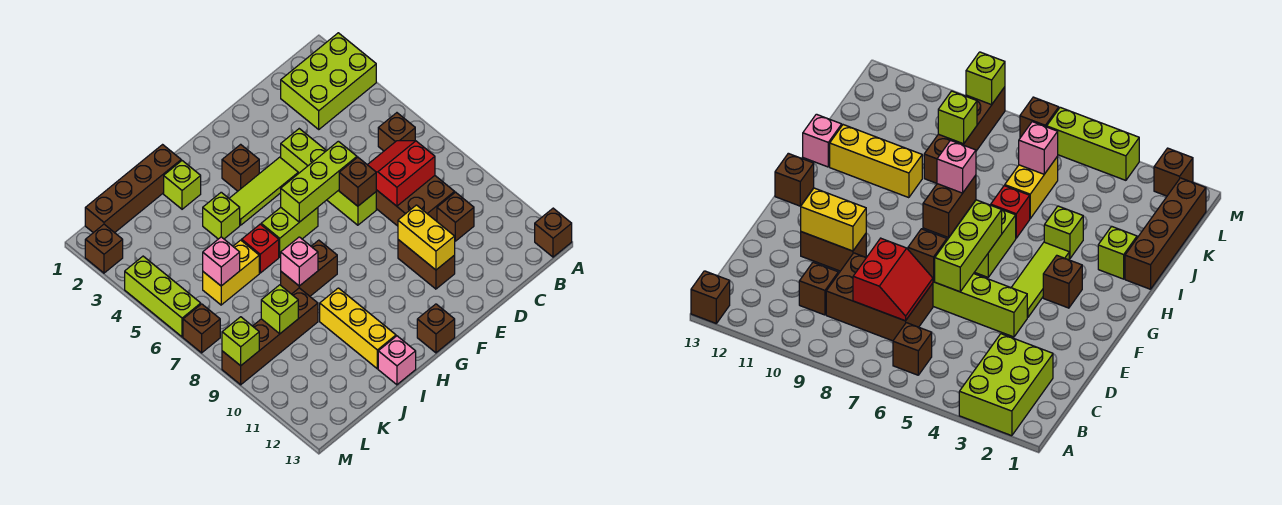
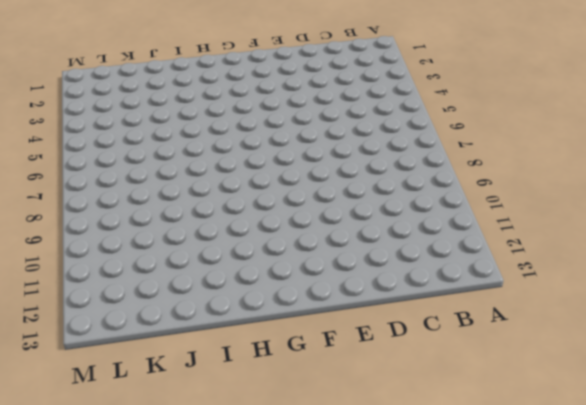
none -> lime 2x3 brick [281,33,376,129]
none -> brown 1x1 brick [535,208,572,257]
none -> brown 1x1 brick [378,113,415,151]
none -> brown 2x3 brick [376,176,455,226]

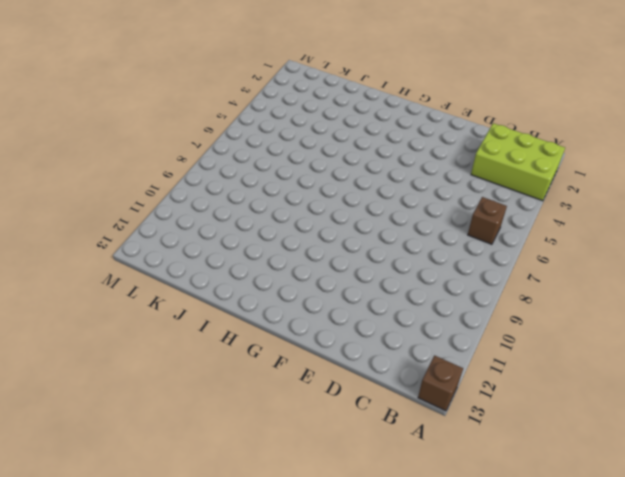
none -> brown 2x3 brick [376,176,455,226]
none -> brown 1x1 brick [437,192,474,241]
none -> lime 1x4 brick [281,129,376,225]
none -> brown 1x2 brick [398,240,455,289]

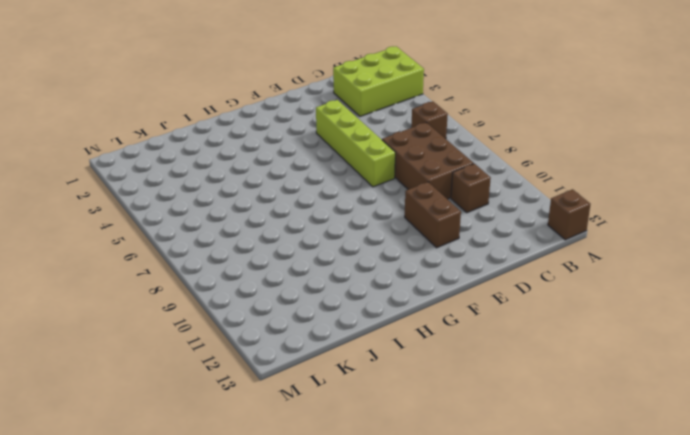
none -> lime 1x3 tile [229,157,298,225]
none -> brown 1x1 brick [222,144,259,191]
none -> lime 1x2 brick [261,208,318,257]
none -> brown 1x1 brick [417,304,455,353]

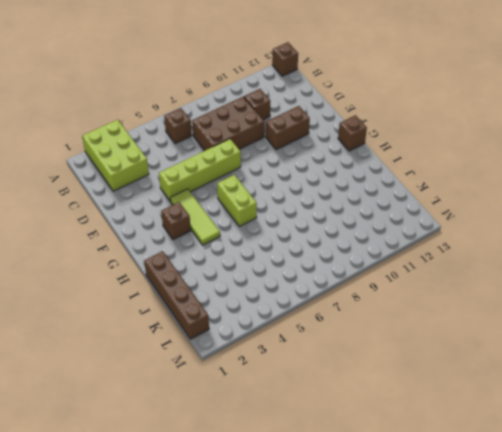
none -> brown 1x2 brick [281,240,337,296]
none -> lime 1x1 brick [164,161,201,209]
none -> lime 1x1 brick [203,192,240,239]
none -> red 1x1 brick [242,224,279,273]

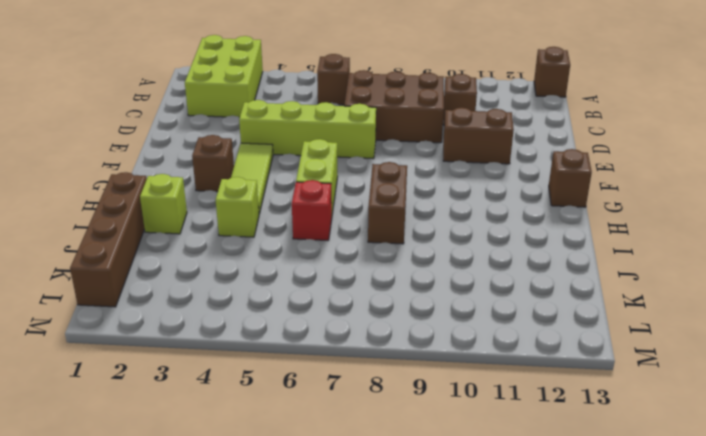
none -> yellow 1x3 brick [320,288,396,369]
none -> pink 1x1 brick [378,336,416,385]
none -> yellow 1x2 brick [203,240,259,305]
none -> brown 1x4 brick [222,288,318,385]

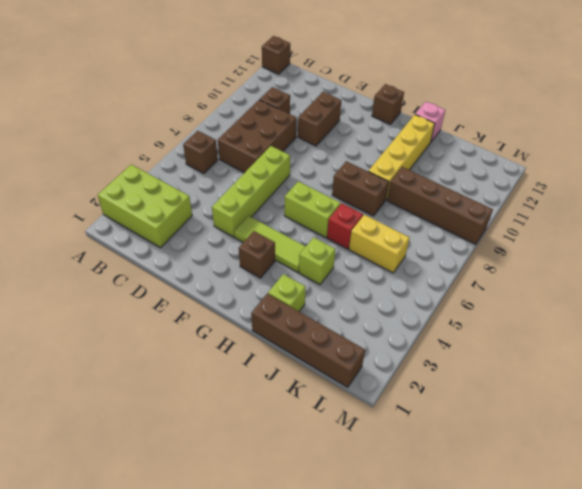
yellow 1x4 brick [368,115,435,200] -> yellow 1x3 brick [320,288,396,369]
none -> brown 1x1 brick [85,224,123,273]
none -> lime 1x3 brick [125,256,201,337]
none -> brown 1x1 brick [183,304,220,353]
none -> red 2x2 slope [368,141,435,206]

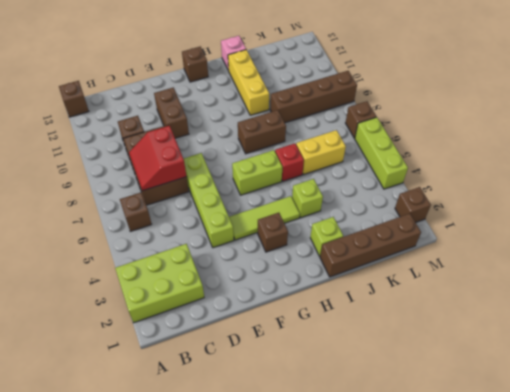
red 2x2 slope [129,126,187,191] -> red 2x2 slope turned to [368,141,435,206]
none -> lime 1x3 brick [281,141,357,222]
none -> brown 1x1 brick [339,157,376,206]
none -> yellow 1x2 brick [398,205,455,270]
none -> pink 1x1 brick [281,237,318,286]

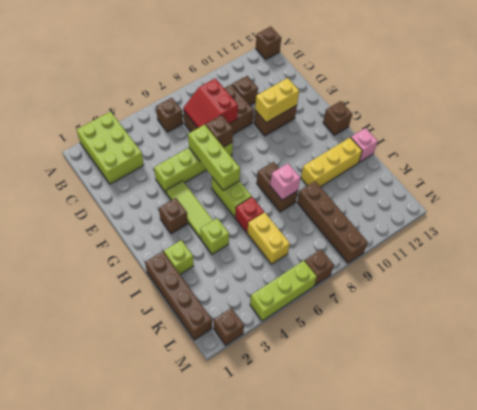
none -> pink 1x1 brick [203,237,240,286]
none -> lime 1x1 brick [261,285,298,334]
none -> lime 1x1 brick [222,317,259,366]

